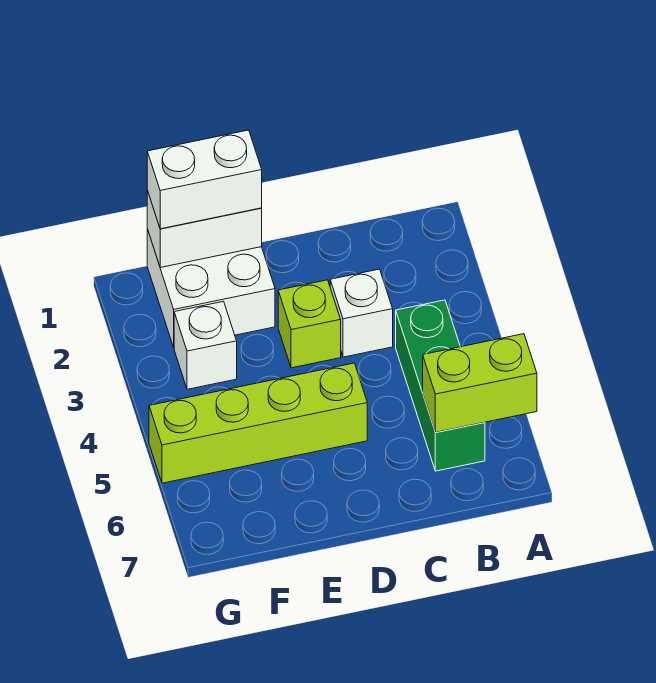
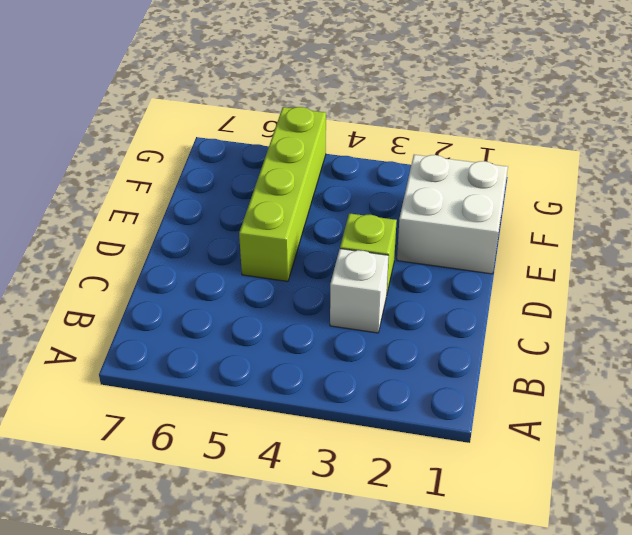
none -> green 1x3 brick [396,300,485,471]
none -> white 1x1 brick [174,301,237,389]

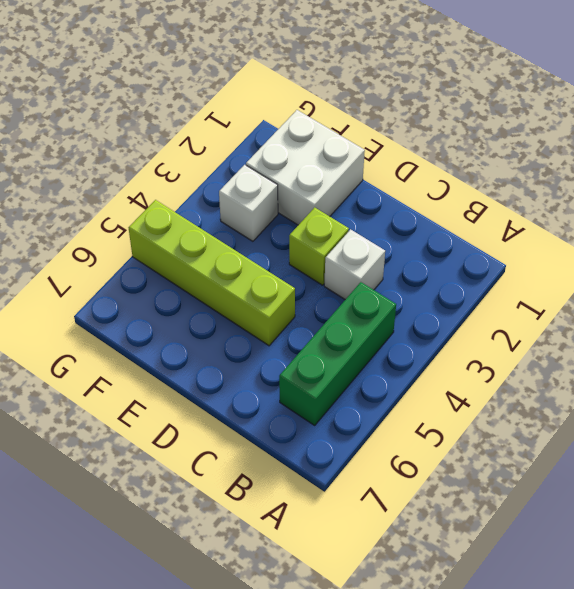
none -> lime 1x2 brick [423,334,537,433]
none -> white 1x2 brick [147,190,262,268]

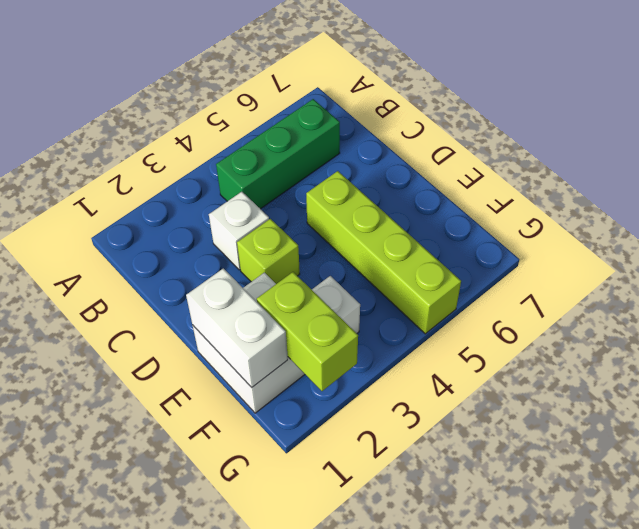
lime 1x2 brick [257,272,358,391] -> lime 1x2 brick moved to [423,334,537,433]
none -> white 1x2 brick [147,130,262,229]

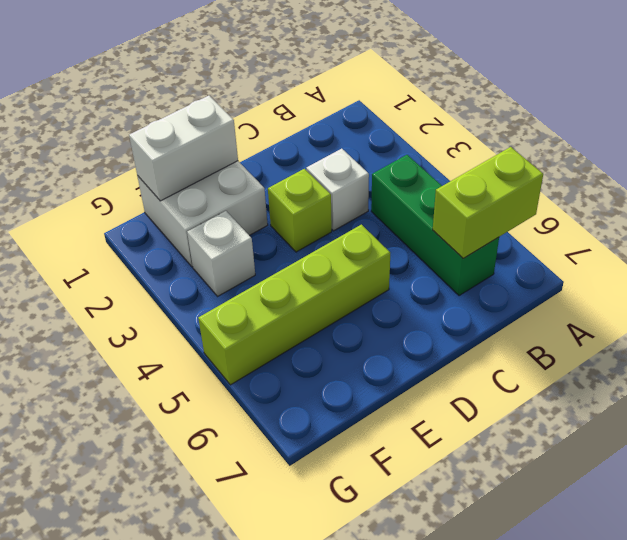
none -> white 1x2 brick [147,130,262,229]

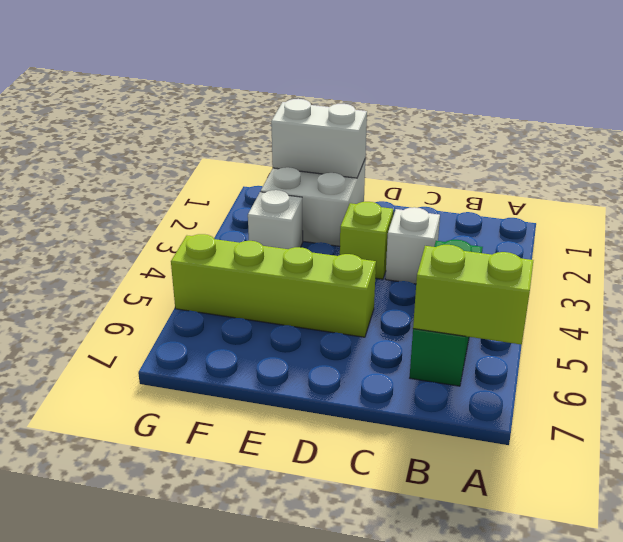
none -> white 1x2 brick [147,130,262,229]

